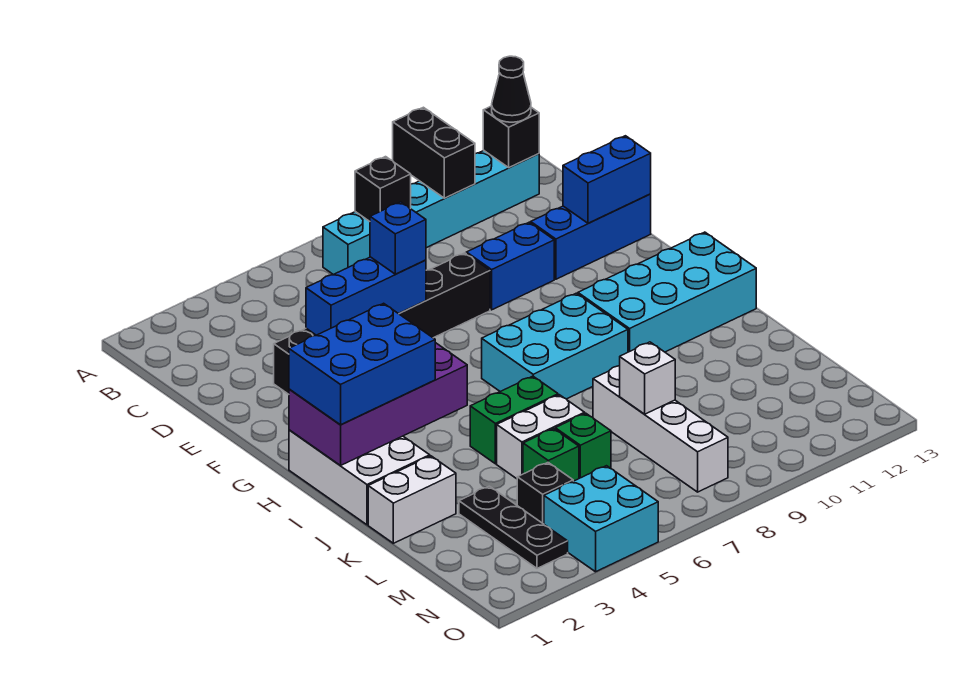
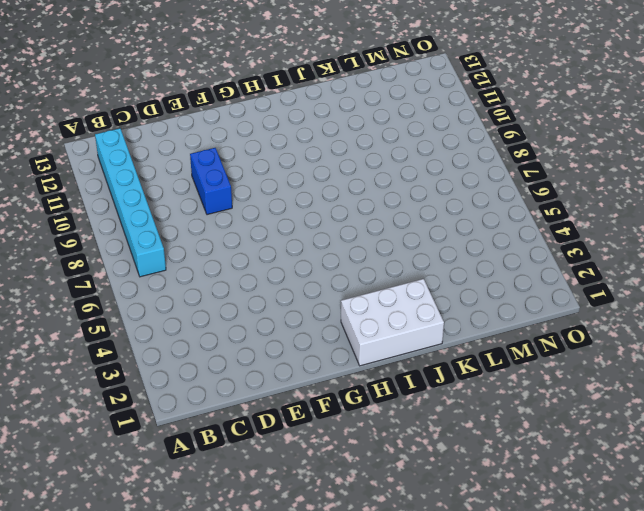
none -> black 1x6 brick [274,253,490,394]
none -> blue 1x3 brick [531,194,651,279]
none -> cyan 2x3 brick [482,293,628,399]

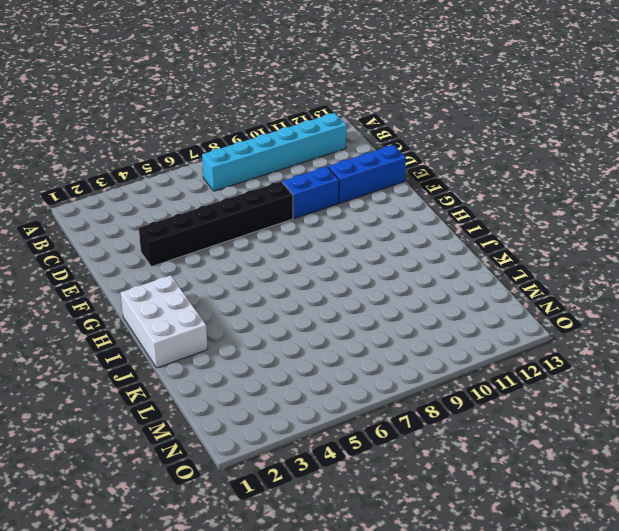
none -> cyan 2x3 brick [482,293,628,399]
none -> cyan 2x4 brick [578,232,756,352]
none -> green 1x2 brick [470,376,558,464]

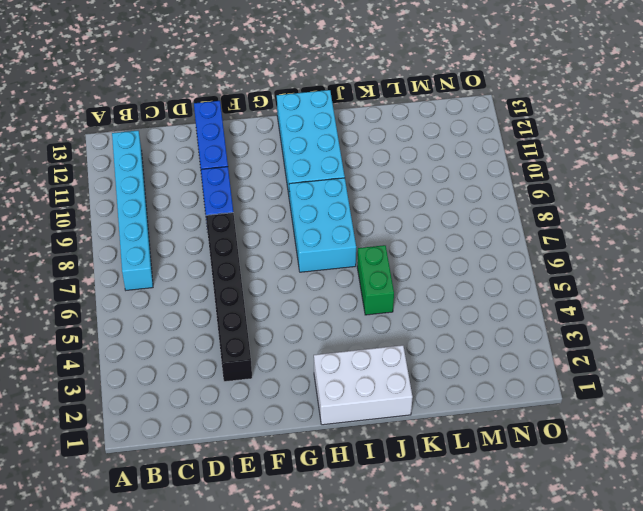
none -> white 1x2 brick [368,456,456,543]
none -> white 1x2 brick [497,395,585,479]
none -> white 1x4 brick [593,366,728,492]

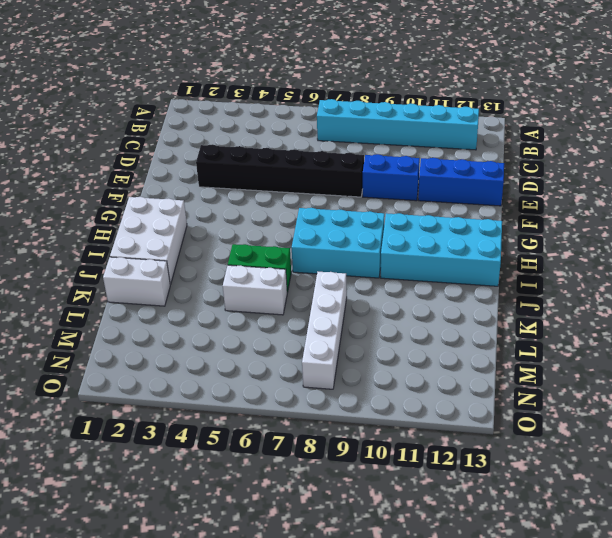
none -> black 1x3 plate [459,486,568,568]
none -> green 1x1 brick [523,429,579,481]
none -> green 1x1 brick [555,413,611,478]

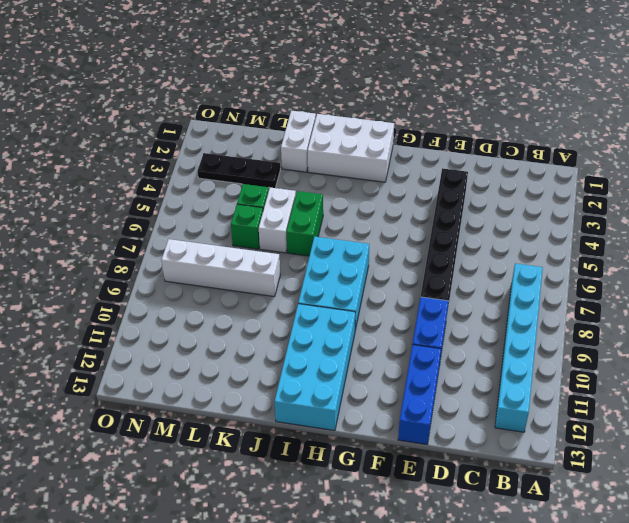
none -> black 1x1 brick [517,463,573,524]
none -> cyan 2x2 brick [544,466,658,572]
none -> black 1x2 brick [393,107,475,198]

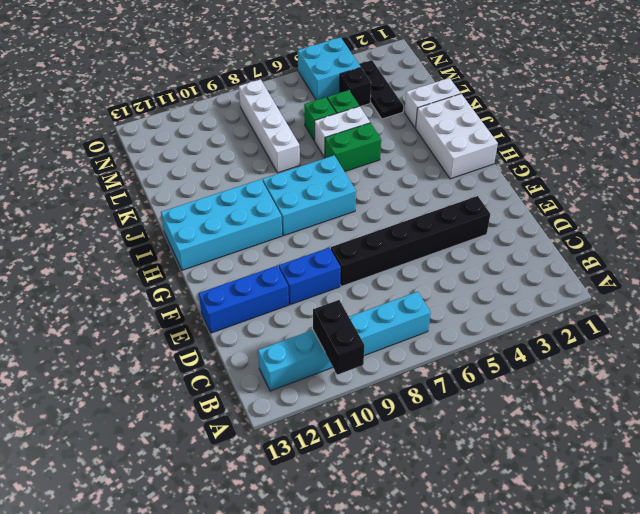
none -> black 1x1 brick [355,157,411,221]
none -> black 1x1 brick [483,106,539,167]
none -> blue 1x3 brick [306,257,426,335]

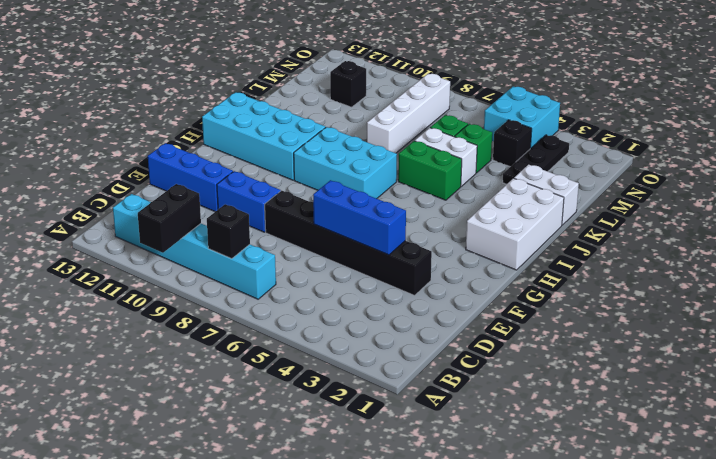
black 1x1 brick [330,61,366,107] -> black 1x1 brick moved to [483,106,539,167]
none -> blue 1x2 brick [563,136,651,223]
none -> purple 2x4 brick [289,343,467,465]
none -> white 1x1 brick [620,342,675,414]

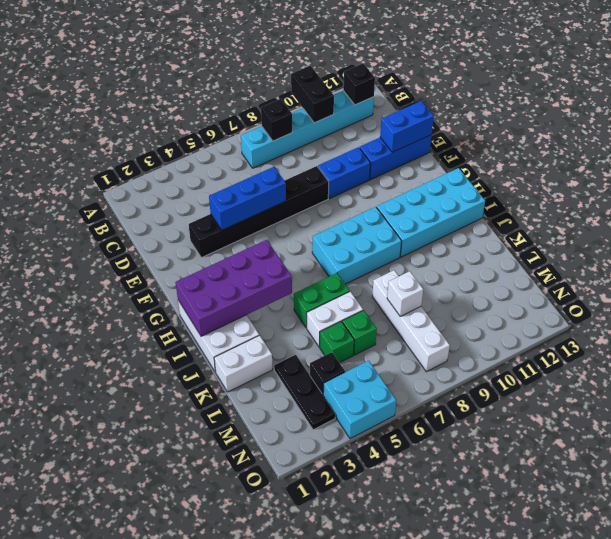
none -> black 1x1 cone [492,56,531,122]
none -> blue 1x1 brick [370,202,426,274]
none -> blue 2x3 brick [289,303,435,425]

